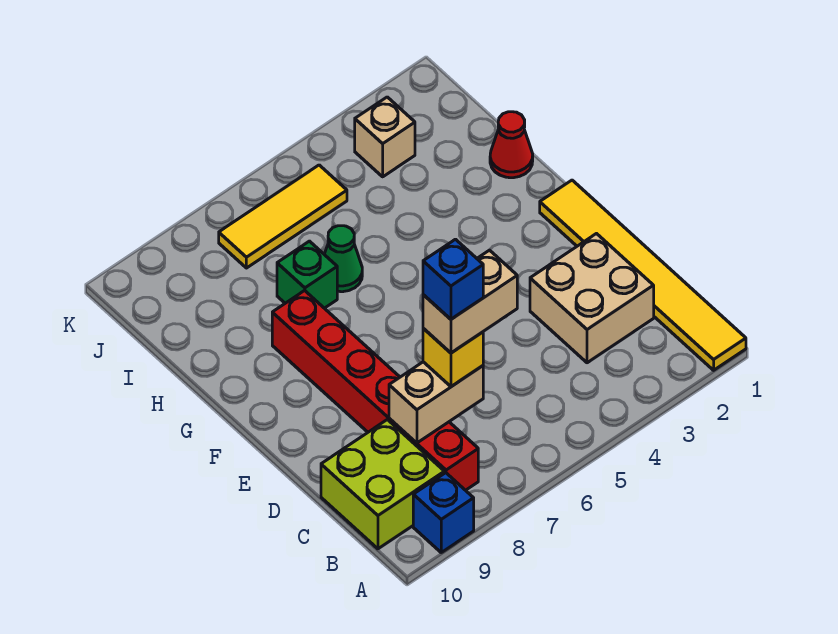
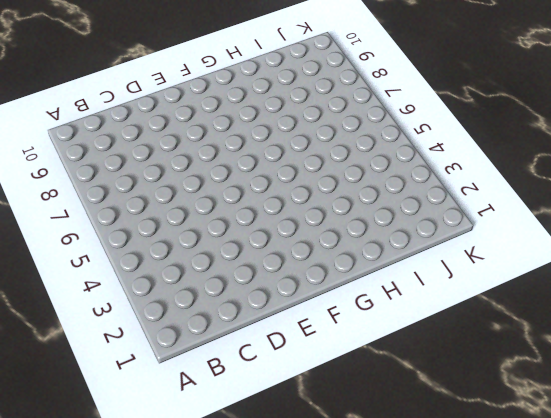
none -> yellow 1x6 tile [540,180,746,370]
none -> blue 1x1 brick [413,473,474,552]
none -> red 1x6 brick [272,291,478,490]

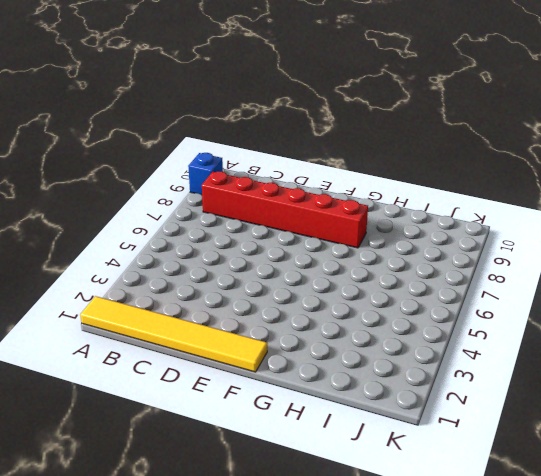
none -> lime 2x2 brick [321,420,444,549]
none -> tan 2x2 brick [530,234,654,363]
none -> red 1x1 cone [490,112,533,178]

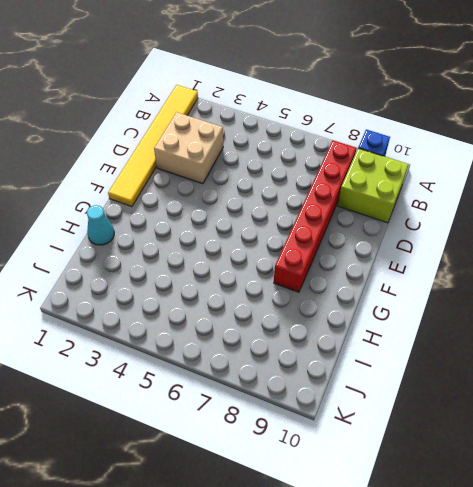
cyan 1x1 cone [87,205,114,245] -> red 1x1 cone [490,112,533,178]
none -> green 1x1 cone [324,226,362,292]
none -> green 1x1 brick [277,241,337,308]
none -> tan 1x1 brick [355,97,415,177]

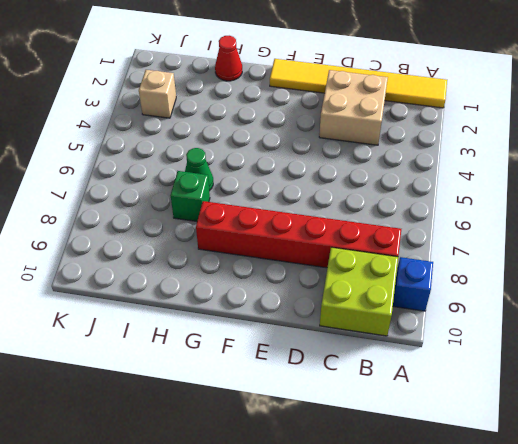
none -> yellow 1x3 tile [219,165,347,268]
none -> tan 1x2 brick [389,362,483,443]
none -> yellow 1x1 brick [423,328,483,387]

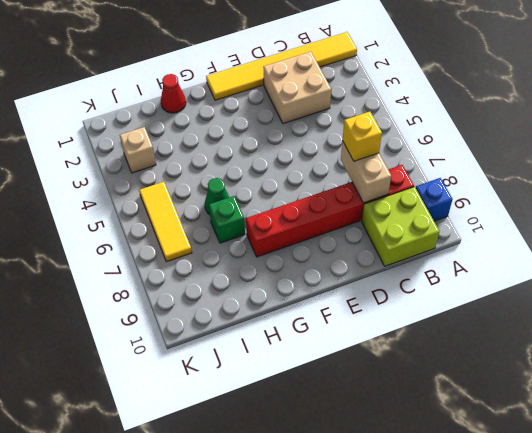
none -> tan 1x2 brick [423,250,517,353]
none -> blue 1x1 brick [423,239,483,319]

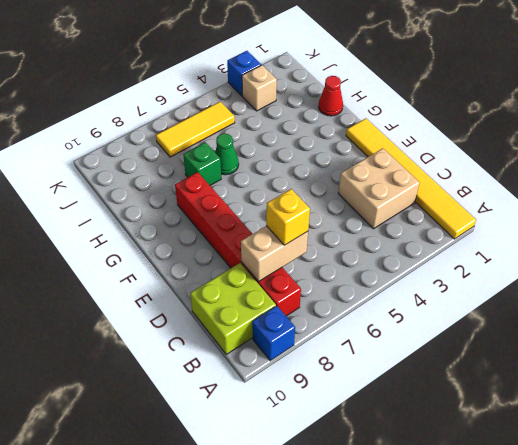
blue 1x1 brick [227,51,261,96] -> blue 1x1 brick moved to [423,239,483,319]
none -> tan 1x2 brick [423,250,517,353]

